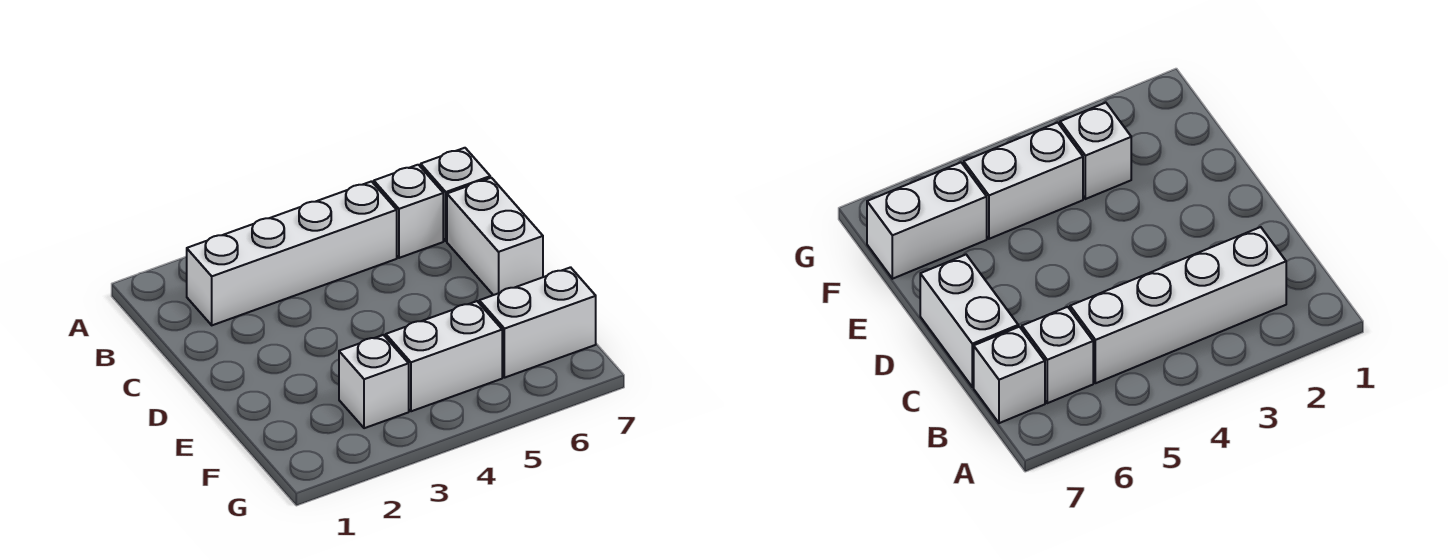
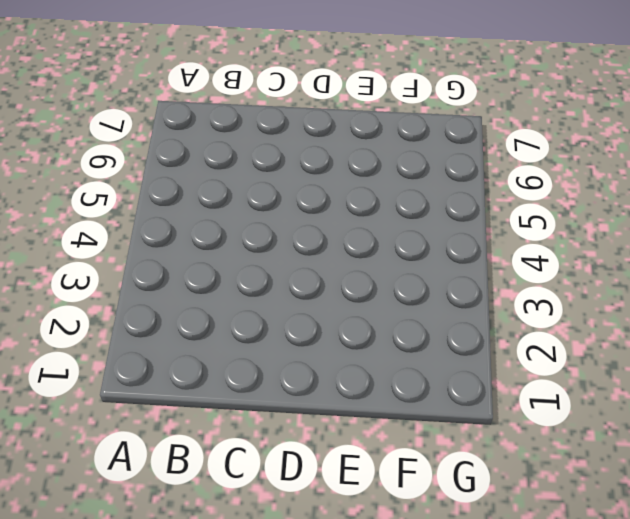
none -> white 1x4 brick [187,181,397,325]
none -> white 1x1 brick [374,165,443,258]

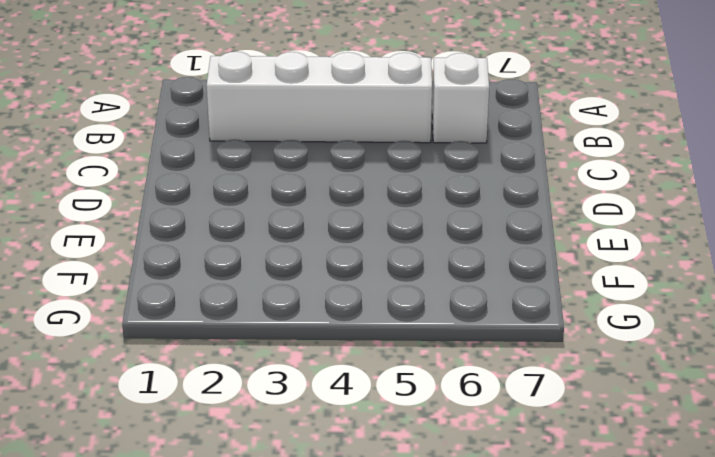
none -> white 1x1 brick [421,148,490,241]
none -> white 1x2 brick [447,178,543,295]

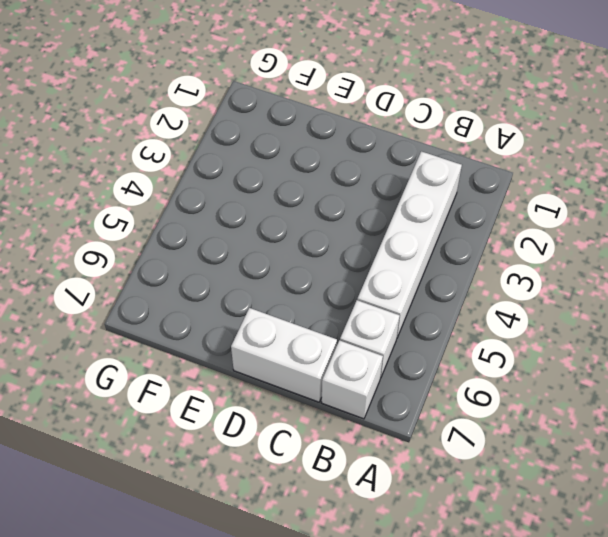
none -> white 1x1 brick [339,335,409,428]
none -> white 1x2 brick [386,301,502,411]

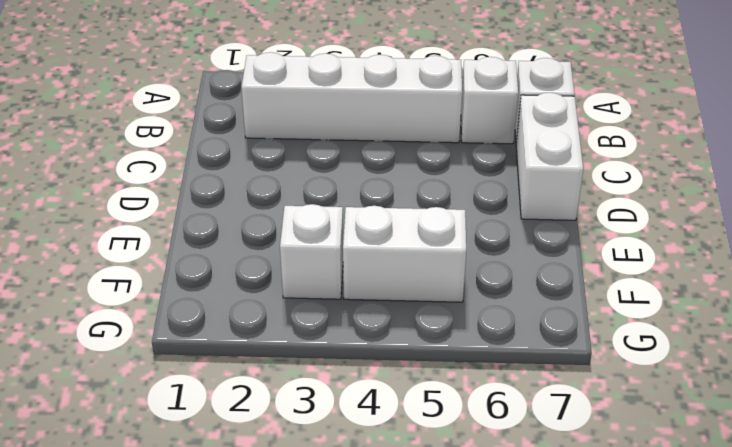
none -> white 1x2 brick [479,267,596,378]

